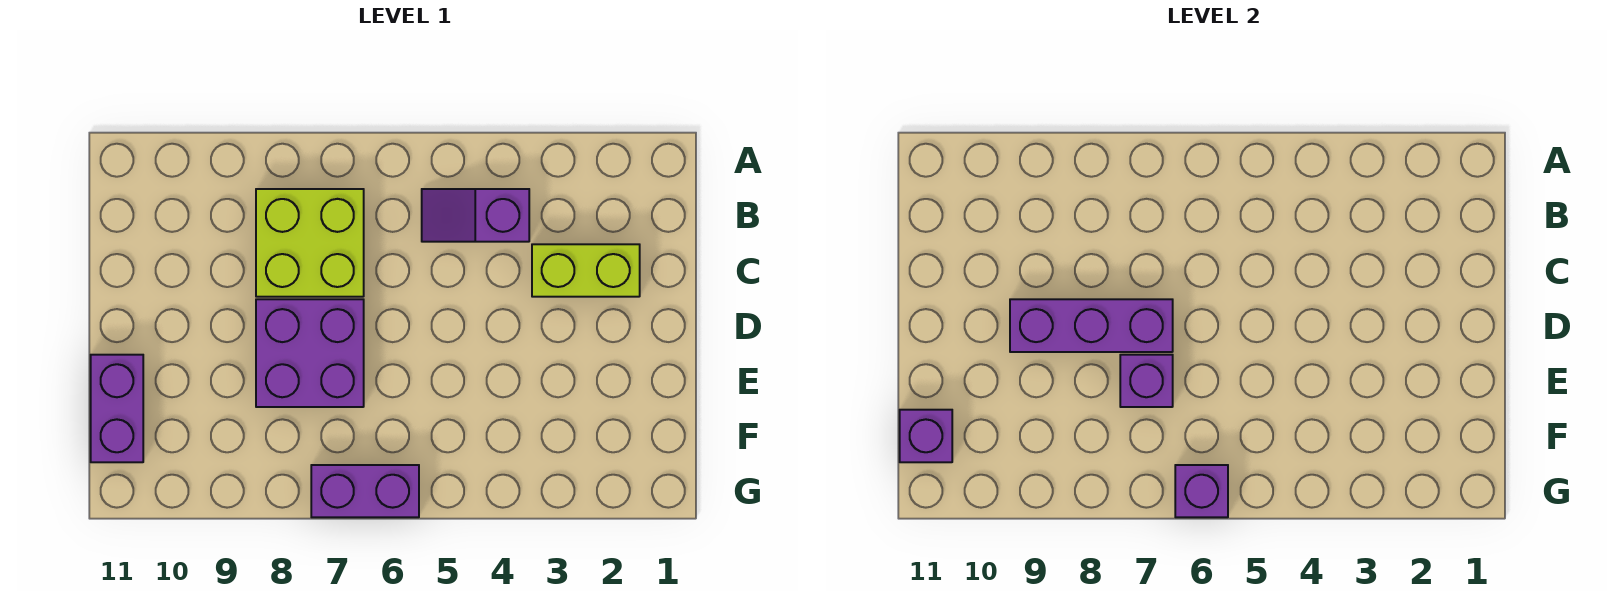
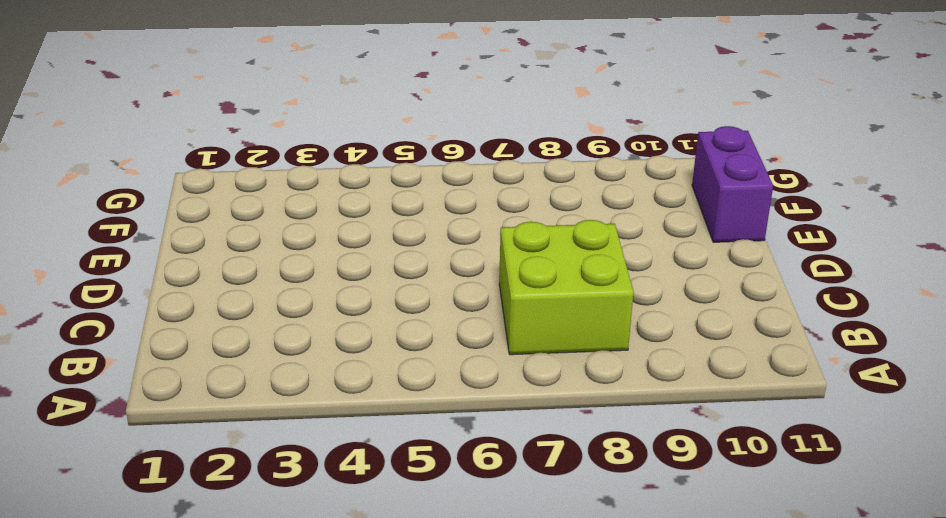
none -> purple 1x2 slope [422,189,529,242]
none -> lime 1x2 brick [532,244,640,297]

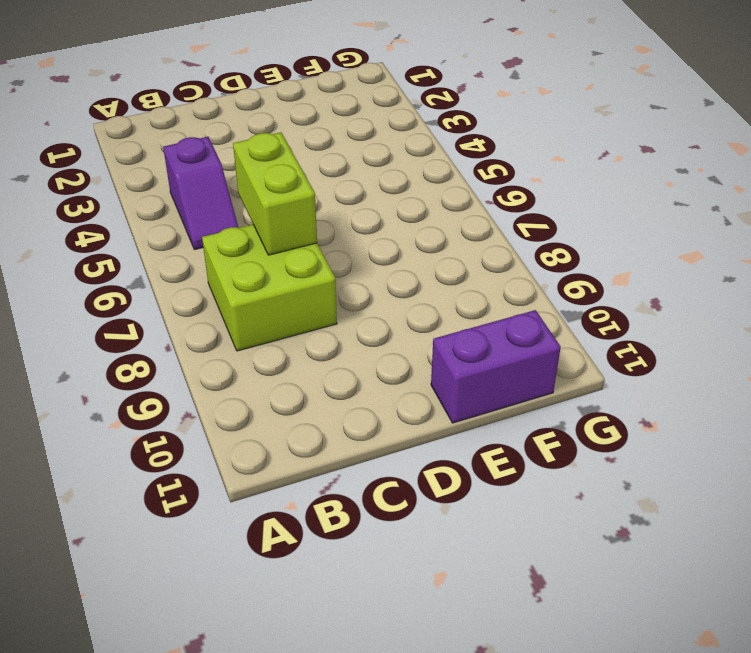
lime 1x2 brick [233,132,317,255] -> lime 1x2 brick moved to [532,244,640,297]
none -> purple 2x2 brick [256,299,364,407]
none -> purple 1x2 brick [311,465,419,517]

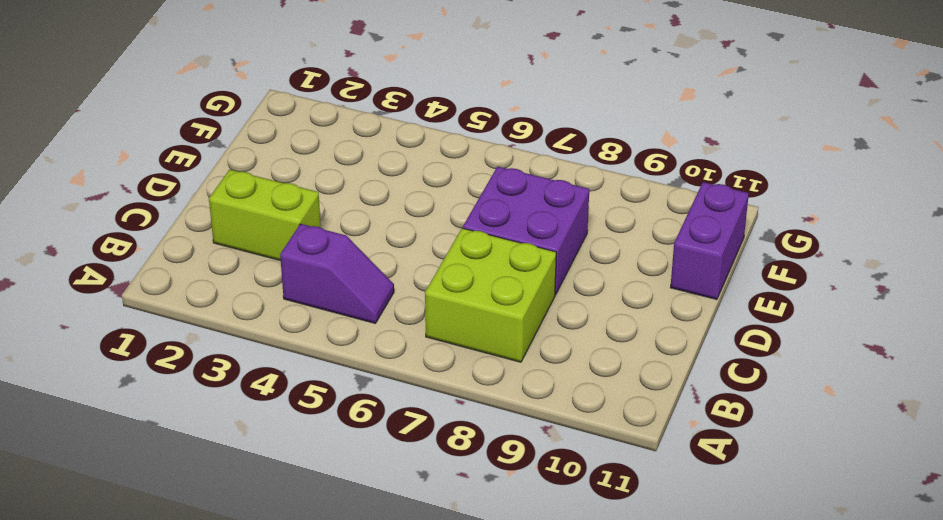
none -> purple 1x2 brick [311,465,419,517]
none -> purple 1x3 brick [1010,299,1173,352]

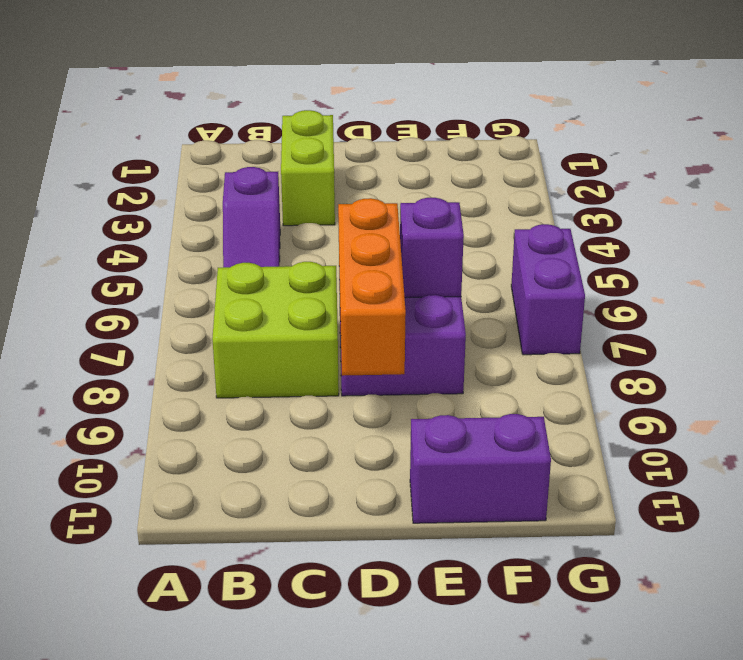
orange 1x3 brick [338,198,406,376] -> purple 1x3 brick [1010,299,1173,352]
none -> purple 1x1 brick [900,410,952,462]
none -> purple 1x1 brick [1175,465,1228,517]

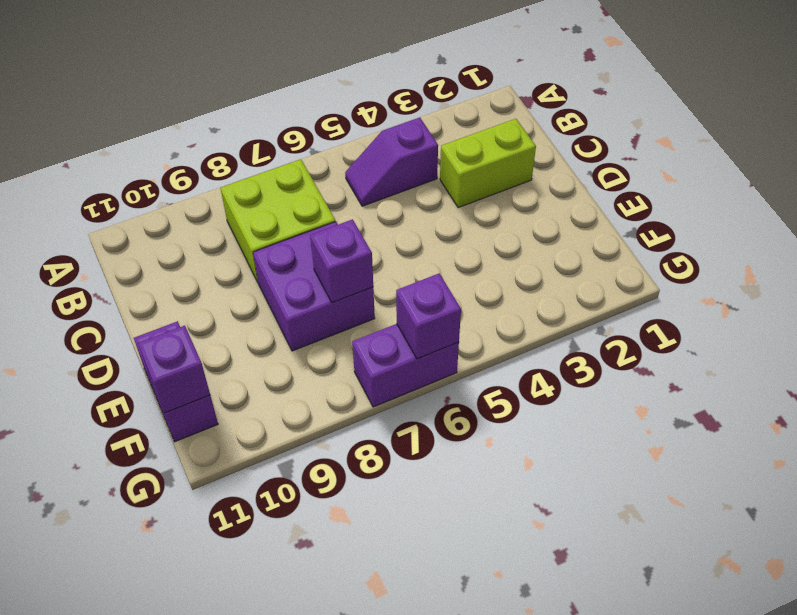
none -> purple 1x3 brick [1010,299,1173,352]

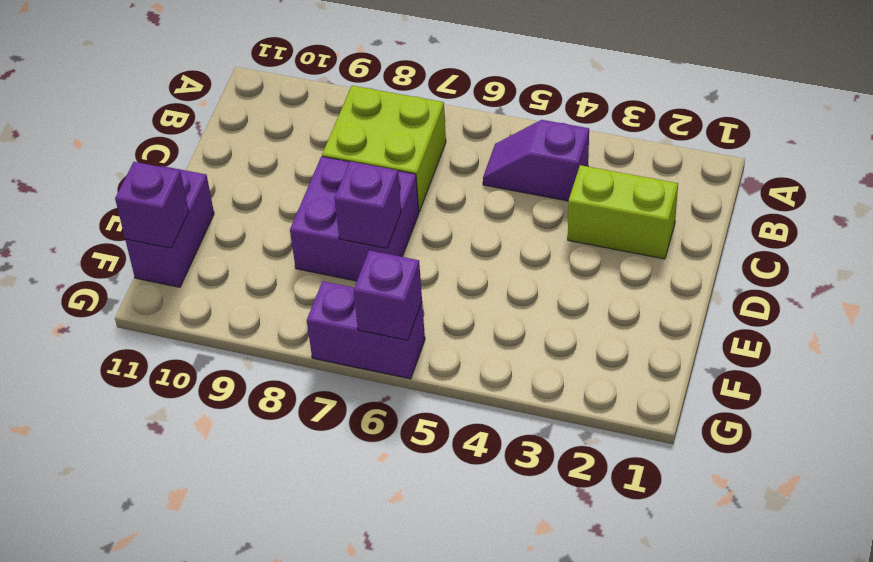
none -> purple 1x3 brick [1010,299,1173,352]

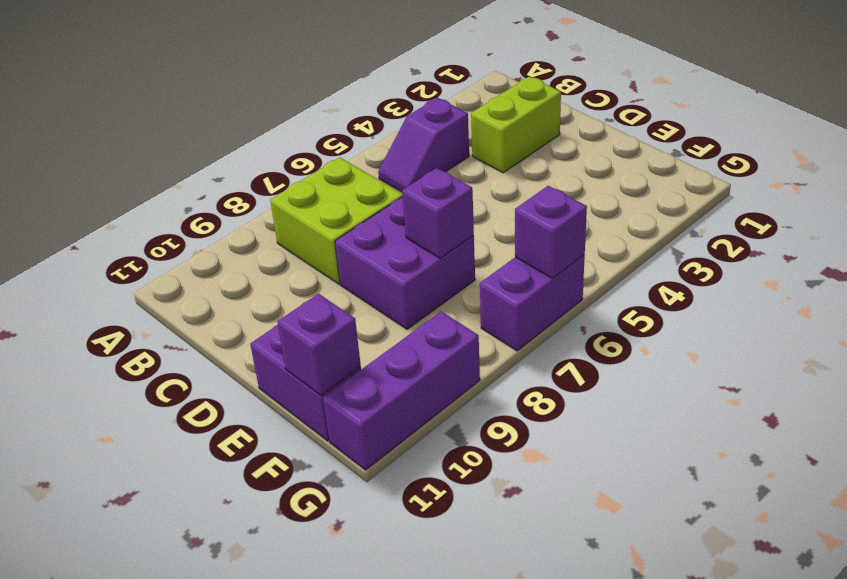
purple 1x3 brick [323,311,480,470] -> purple 1x3 brick moved to [1010,299,1173,352]

